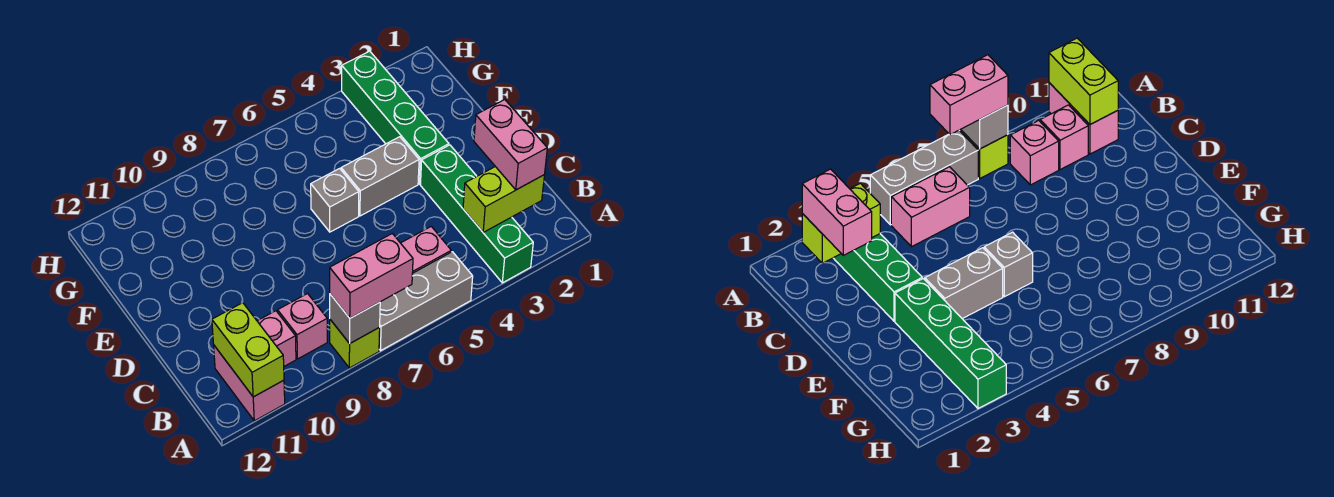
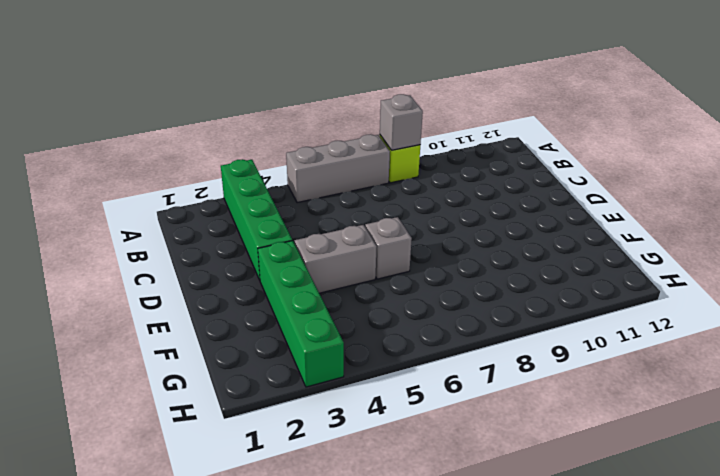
none -> pink 1x2 brick [214,346,285,421]
none -> pink 1x2 brick [401,226,451,273]
none -> pink 1x1 brick [278,294,327,359]

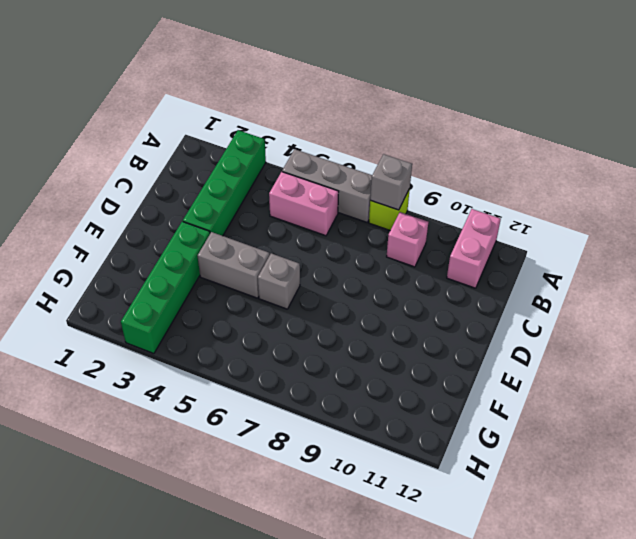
none -> pink 1x1 brick [257,311,296,366]
none -> lime 1x2 brick [212,303,284,397]
none -> lime 1x2 brick [463,167,544,232]

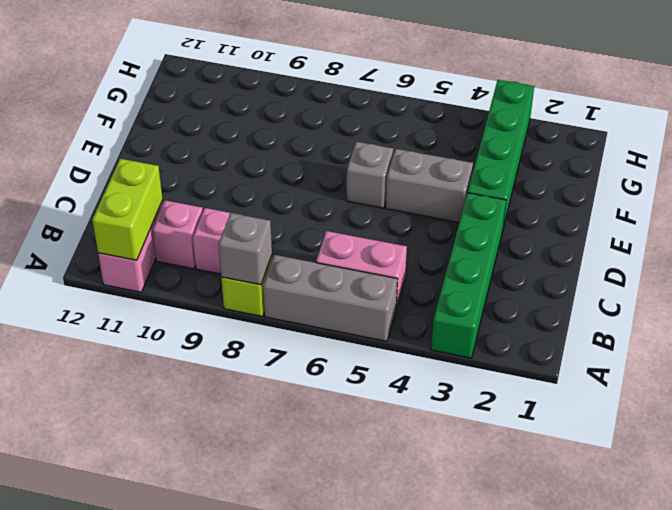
none -> lime 1x2 brick [463,167,544,232]
none -> pink 1x2 brick [330,233,413,318]
none -> pink 1x2 brick [474,100,547,190]

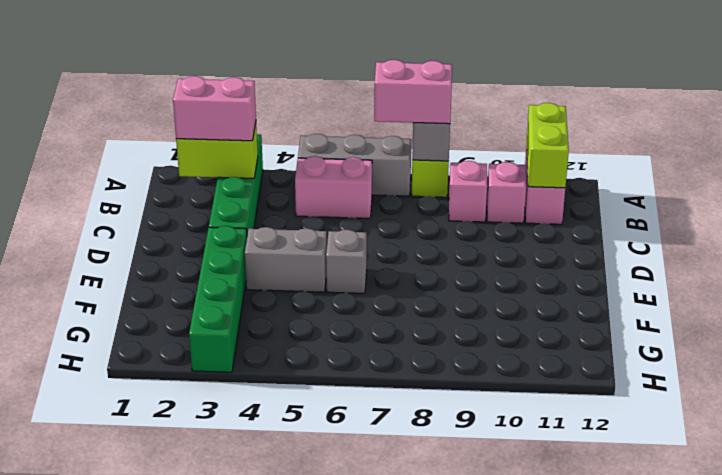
pink 1x2 brick [173,76,256,141] -> pink 1x2 brick turned to [474,100,547,190]

